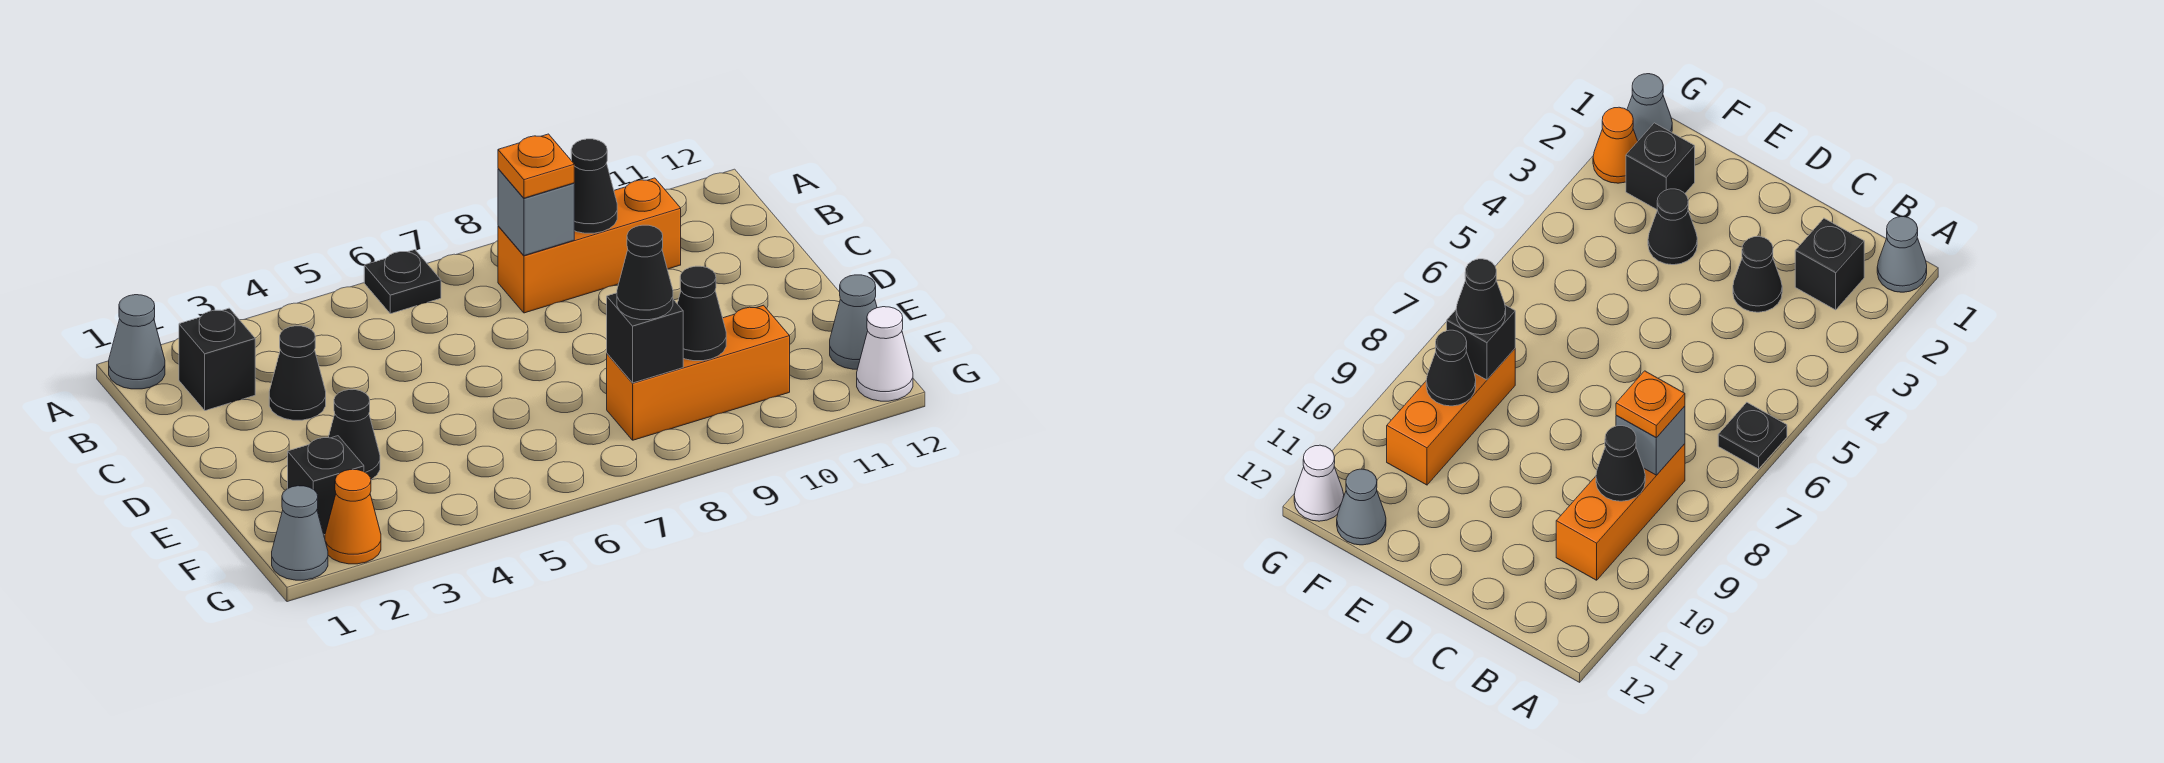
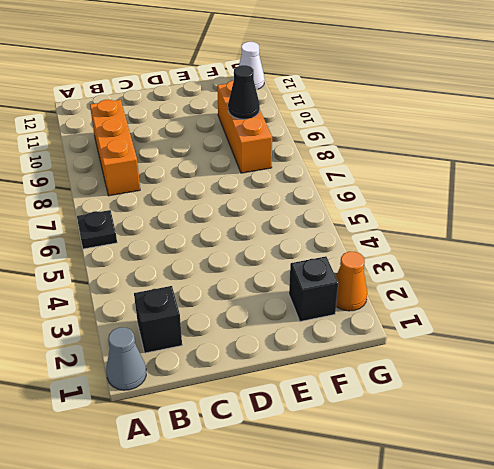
none -> black 1x1 cone [269,326,326,420]
none -> black 1x1 cone [328,390,380,480]
none -> grey 1x1 cone [830,275,877,369]

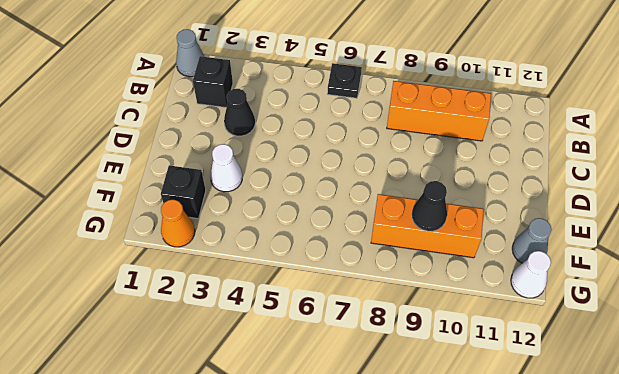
white 1x1 cone [210,144,242,192] -> black 1x1 cone [328,390,380,480]
none -> grey 1x1 cone [272,486,328,580]
none -> grey 1x1 brick [498,169,574,256]
none -> black 1x1 cone [571,139,617,233]

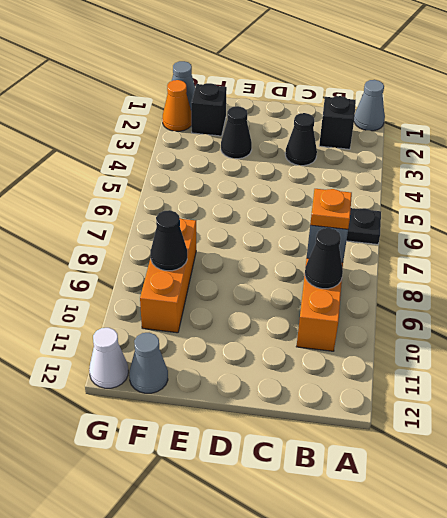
none -> black 1x1 brick [607,293,683,383]
none -> black 1x1 cone [617,225,673,320]

